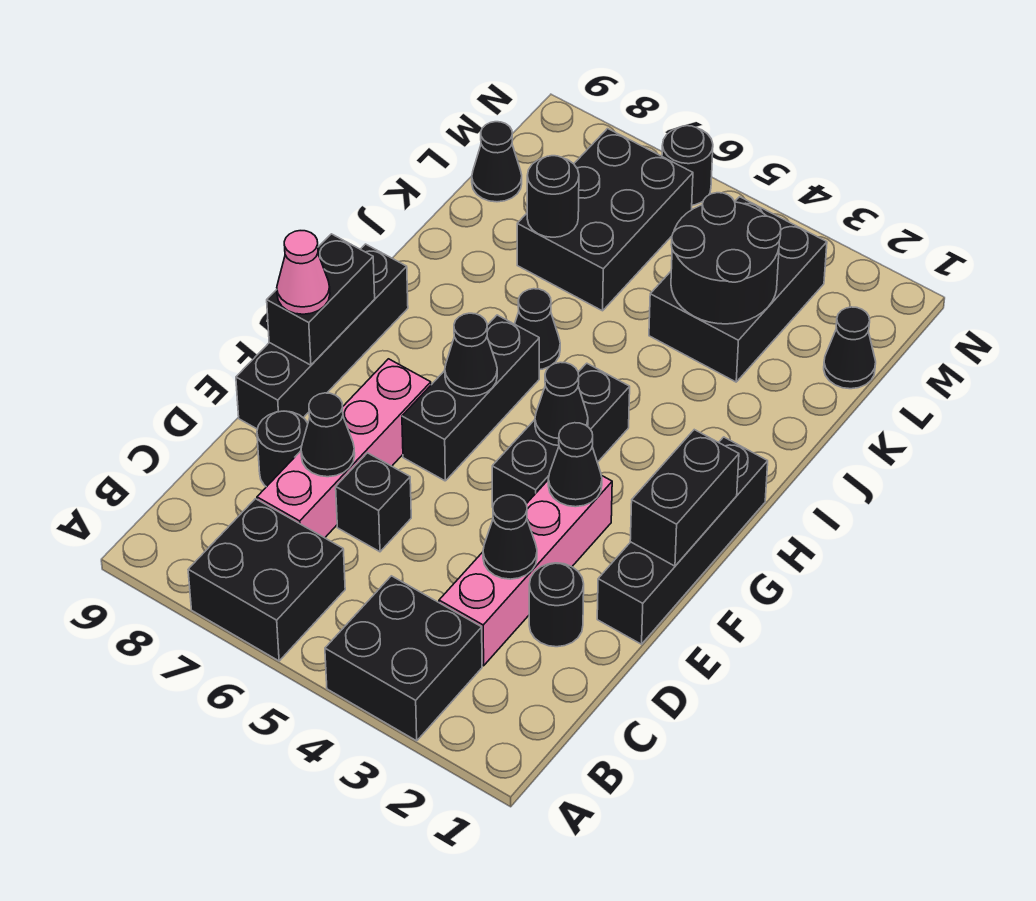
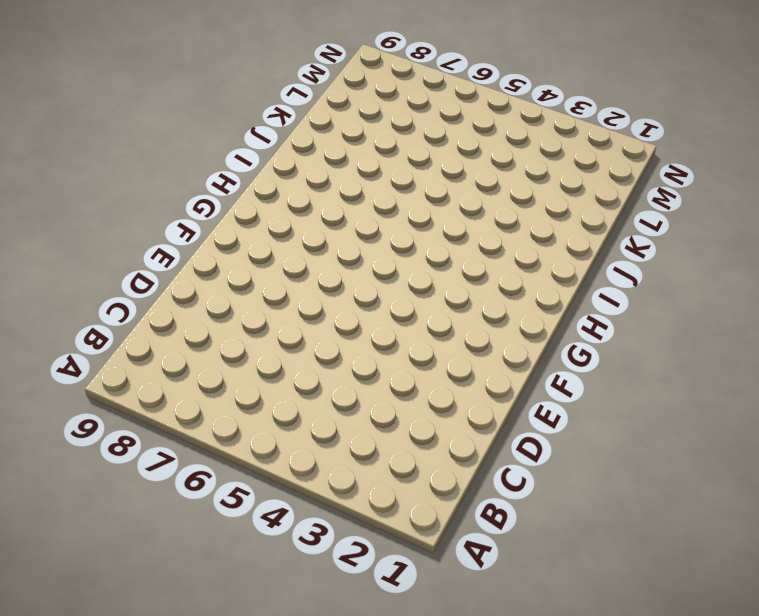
none -> black 2x2 brick [325,576,482,741]
none -> black 2x2 brick [188,499,345,661]
none -> pink 1x4 brick [439,475,612,666]

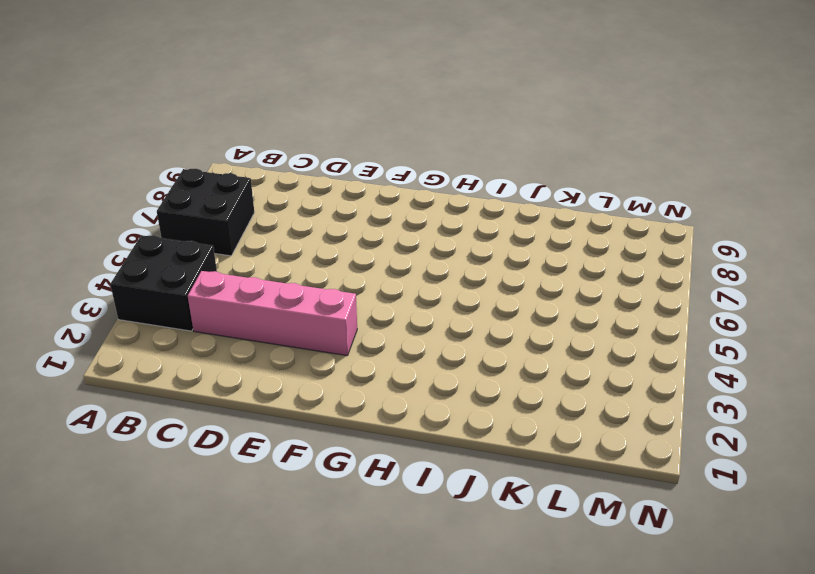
none -> pink 1x4 brick [257,359,431,538]
none -> black 1x1 round brick [529,563,584,647]
none -> black 1x1 brick [336,453,411,552]

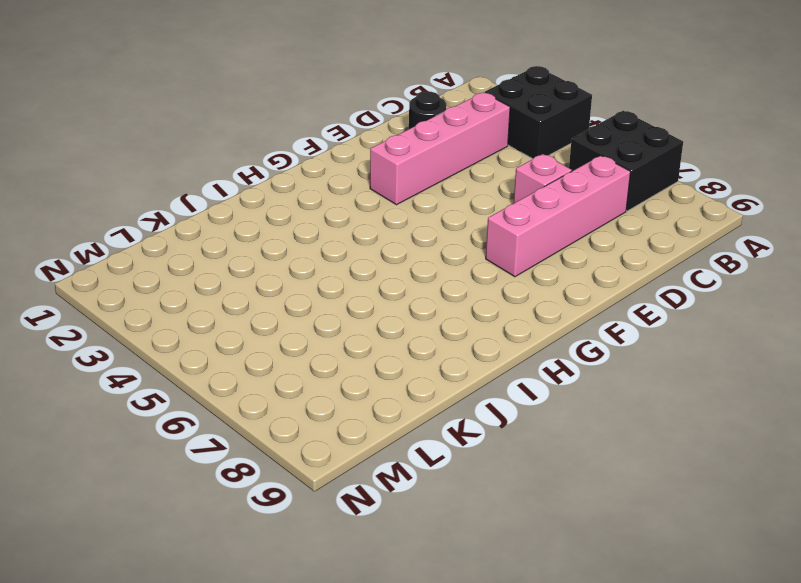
pink 1x1 brick [514,154,572,203] -> black 1x1 brick [336,453,411,552]
none -> black 1x1 round brick [257,411,308,487]
none -> black 1x4 brick [597,437,768,644]
none -> black 1x4 brick [236,244,408,429]

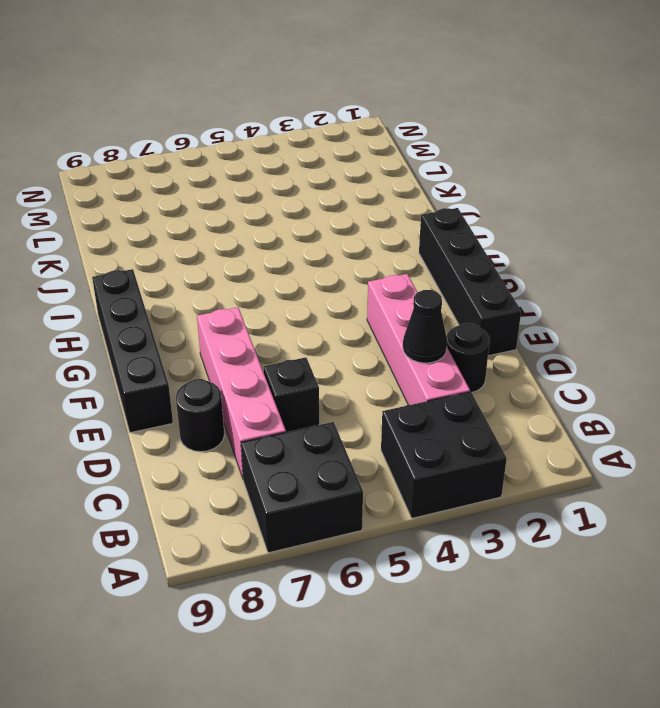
none -> black 1x3 brick [492,363,630,507]
none -> black 1x3 brick [402,315,539,481]
none -> black 1x1 cone [515,289,560,370]

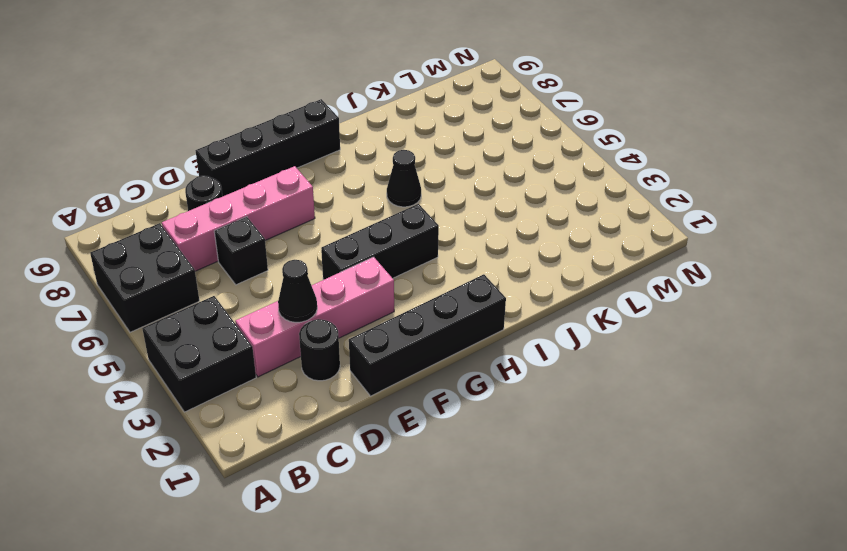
none -> black 1x3 brick [402,315,539,481]
none -> black 2x3 brick [649,197,827,382]
none -> black 2x3 brick [517,129,693,311]

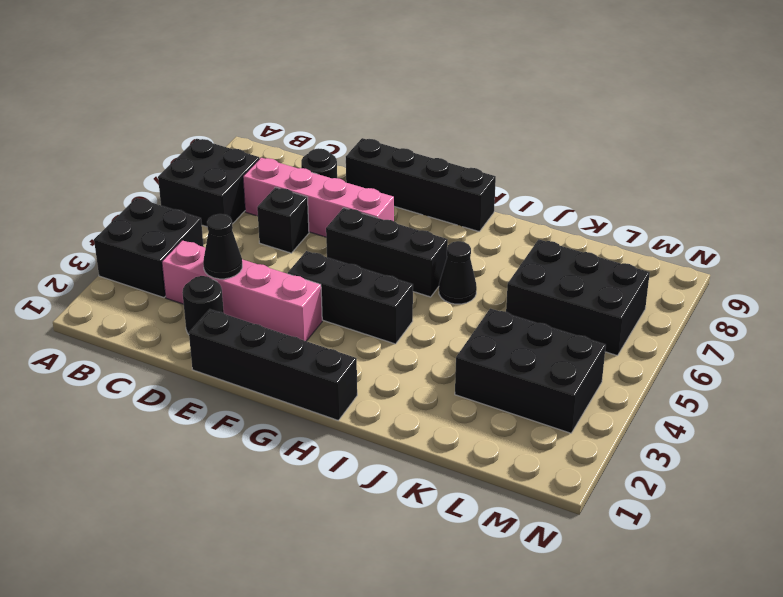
none -> black 1x1 cone [824,307,876,389]
none -> black 1x1 cone [472,122,522,202]
none -> black 1x1 round brick [662,126,713,205]

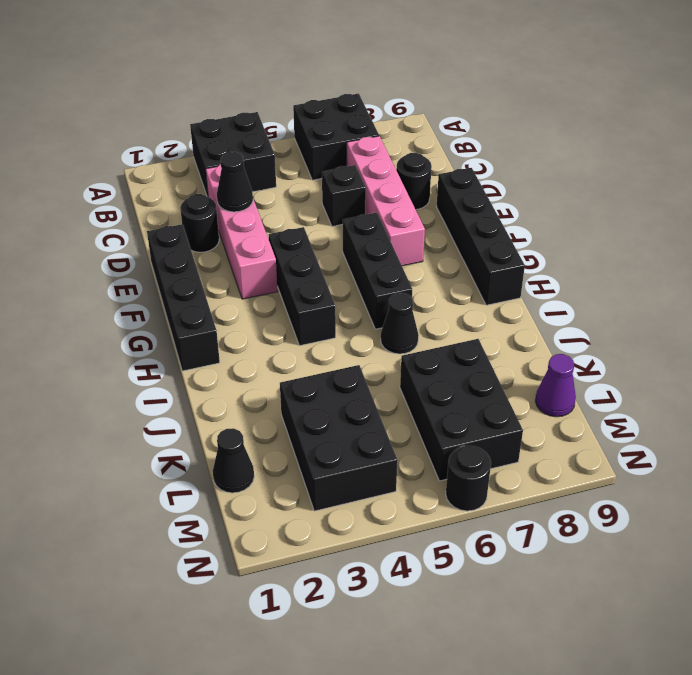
purple 1x1 cone [535,354,576,417] -> black 1x1 cone [472,122,522,202]
none -> black 1x1 cone [301,393,355,477]
none -> black 1x2 brick [630,430,739,566]
none -> black 1x1 cone [548,423,602,507]

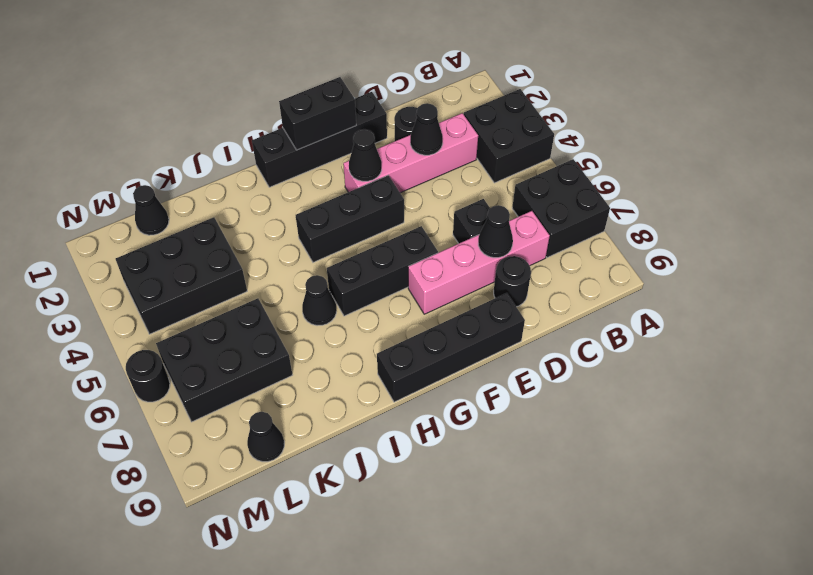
none -> black 1x2 brick [267,234,375,365]
none -> black 1x1 cone [535,362,588,445]
none -> black 1x1 cone [445,313,497,396]

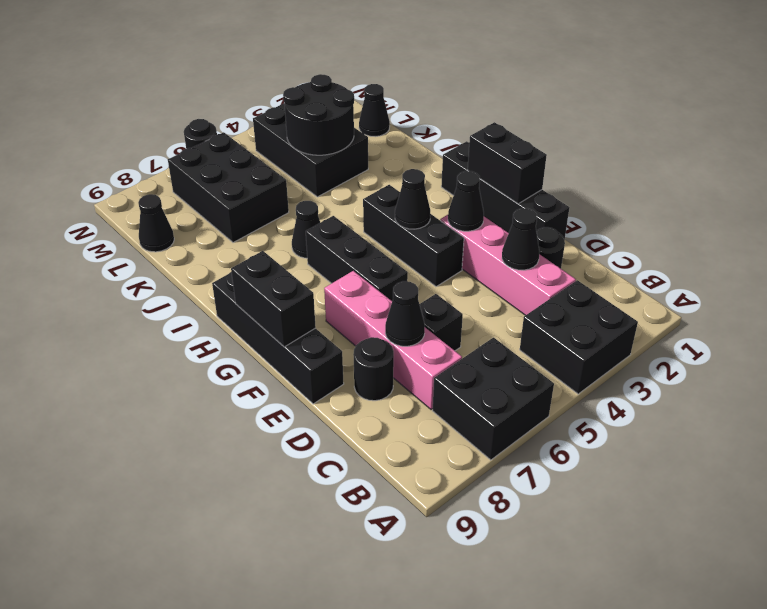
none -> black 1x1 cone [445,313,497,396]
none -> black 1x1 round brick [527,156,579,237]
none -> pink 1x1 cone [277,231,330,314]

